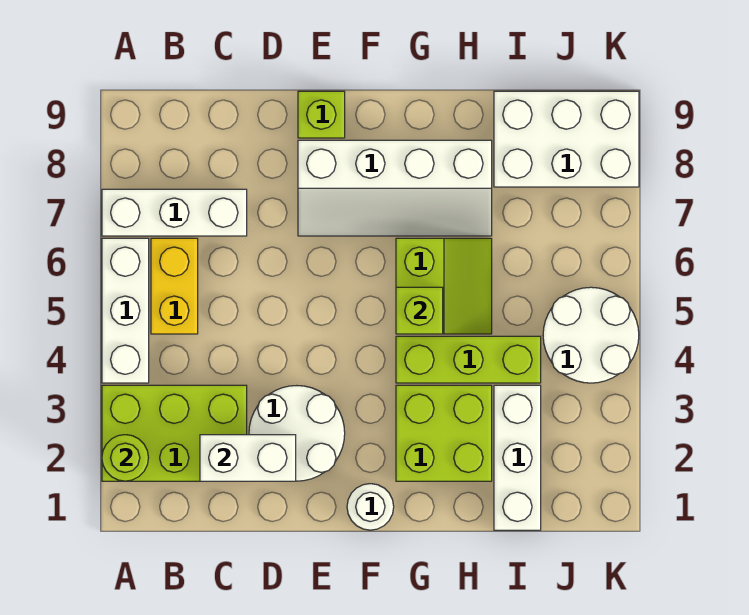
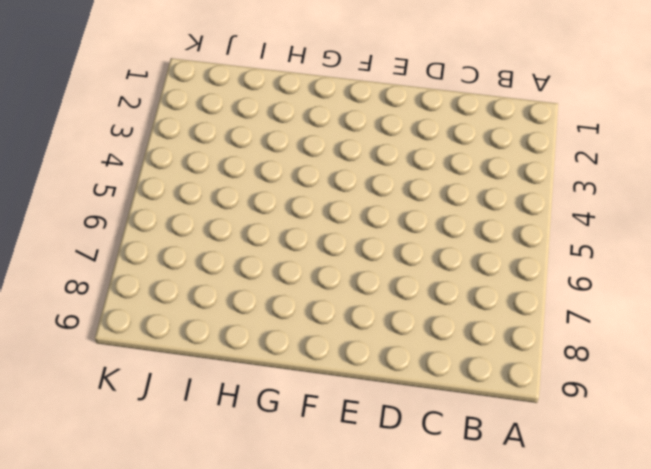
none -> lime 2x3 brick [102,385,247,481]
none -> white 1x3 brick [102,238,149,383]
none -> white 1x3 brick [102,189,247,236]

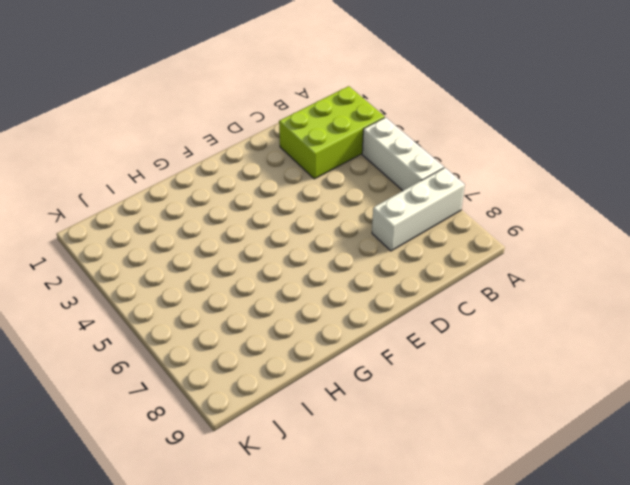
none -> yellow 1x2 brick [151,238,198,334]
none -> white 2x2 round brick [249,386,345,481]
none -> white 2x4 slope [298,140,492,236]

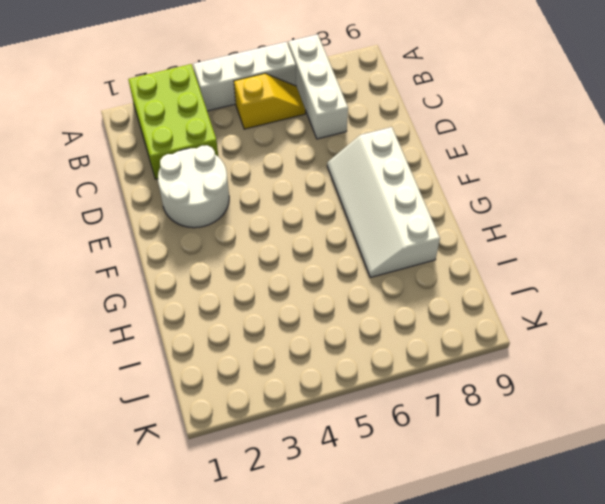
yellow 1x2 slope [234,73,305,129] -> yellow 1x2 brick [151,238,198,334]
none -> lime 1x1 brick [298,91,345,138]
none -> white 1x1 round brick [347,484,394,530]
none -> lime 2x2 brick [396,385,492,481]

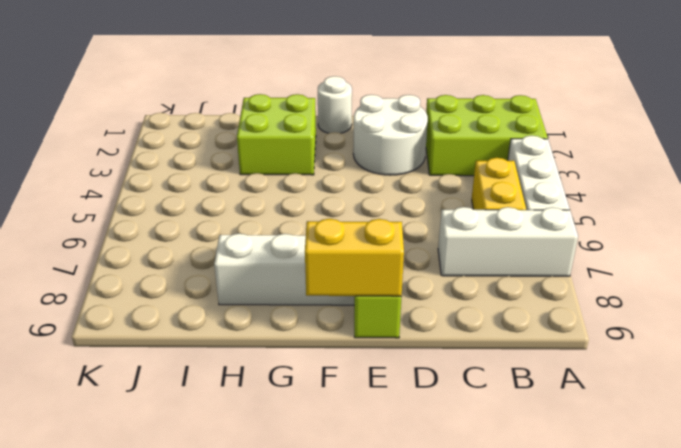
yellow 1x2 brick [305,219,404,296] -> none
none -> lime 1x3 brick [396,336,541,383]
none -> lime 2x2 slope [396,238,492,334]
none -> white 1x3 brick [494,385,541,530]

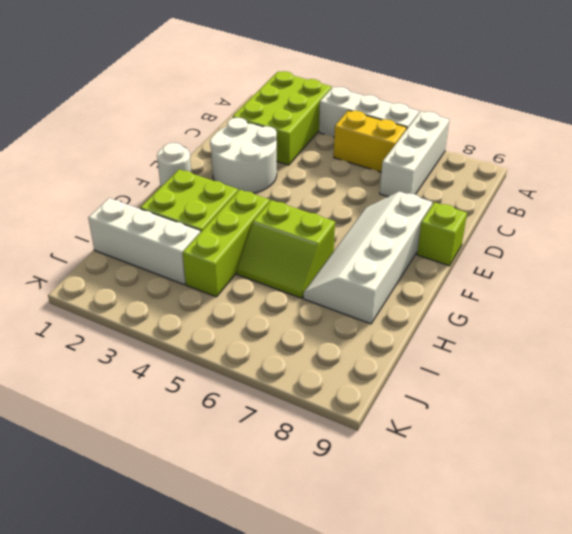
none -> white 2x3 brick [494,91,639,187]
none -> white 2x2 round brick [543,287,639,383]
none -> lime 1x1 round brick [102,435,148,481]

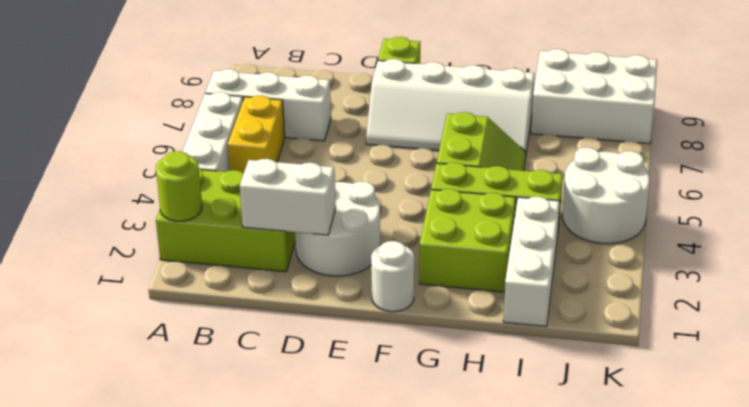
none -> lime 1x1 brick [396,287,443,334]

